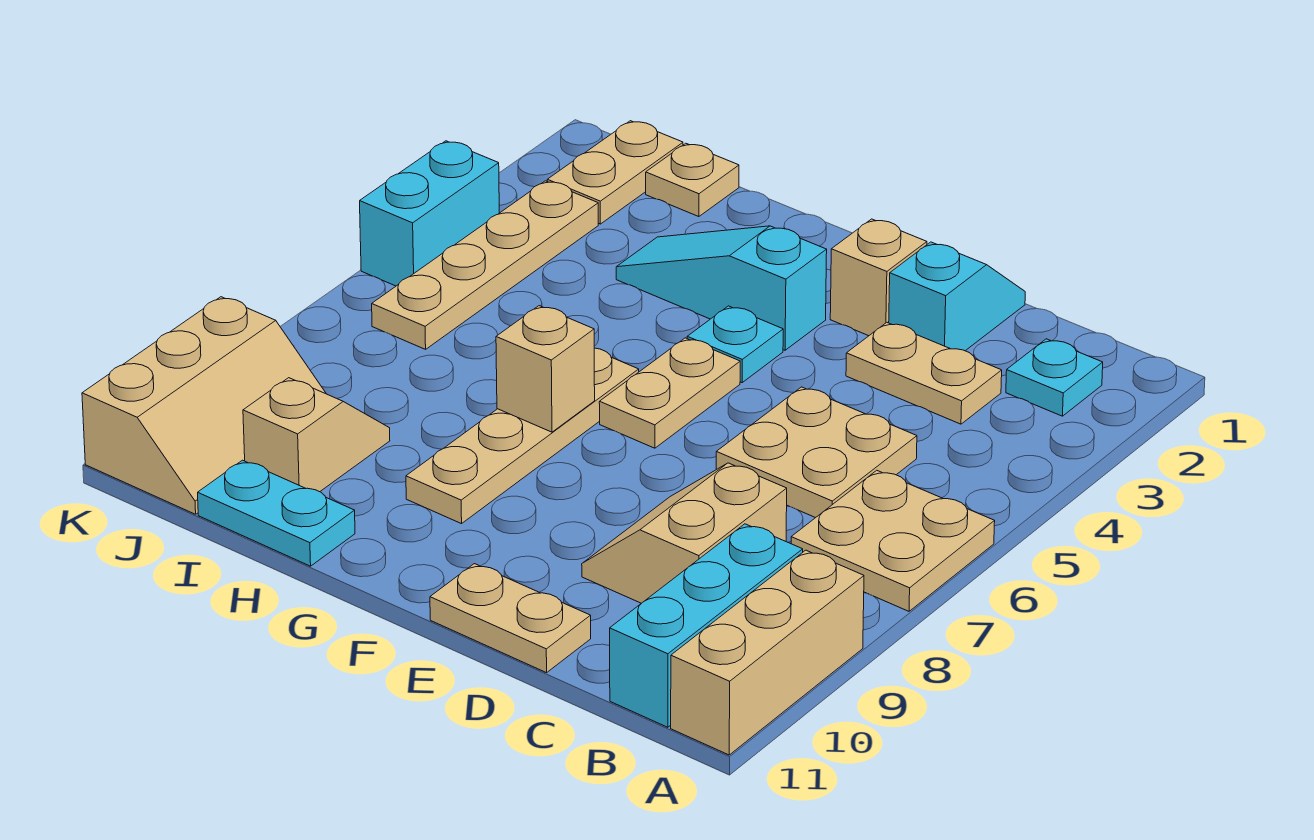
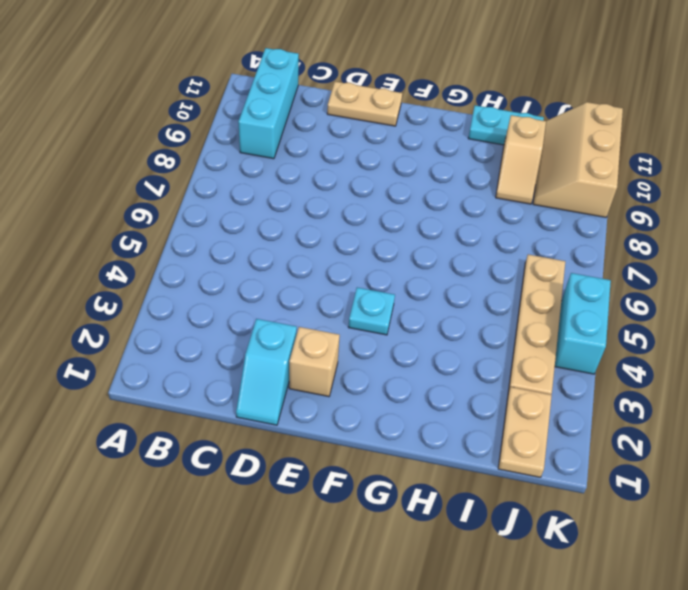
none -> tan 2x2 plate [791,470,995,611]
none -> tan 1x3 brick [671,550,864,755]
none -> cyan 1x1 plate [1006,339,1103,416]

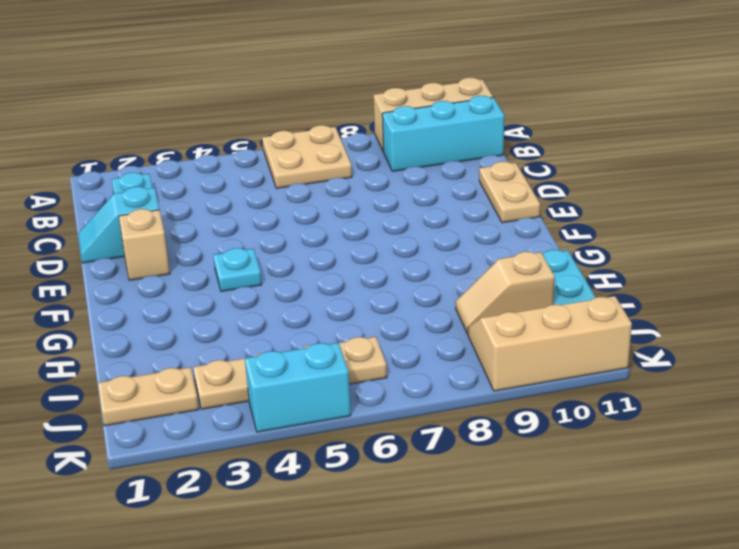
none -> tan 1x2 plate [846,323,1002,424]
none -> tan 2x2 plate [716,387,917,518]
none -> tan 2x2 slope [582,463,787,603]

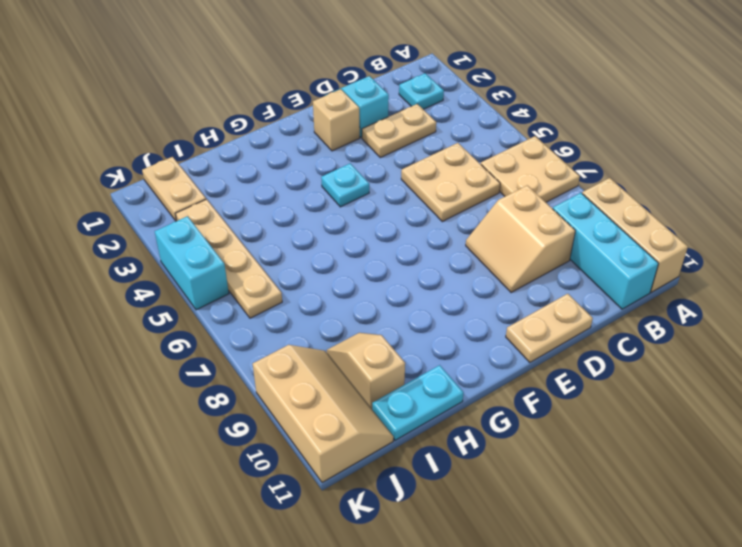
none -> cyan 1x3 slope [616,226,827,350]
none -> tan 1x2 plate [599,338,740,448]
none -> tan 1x4 plate [406,348,639,524]

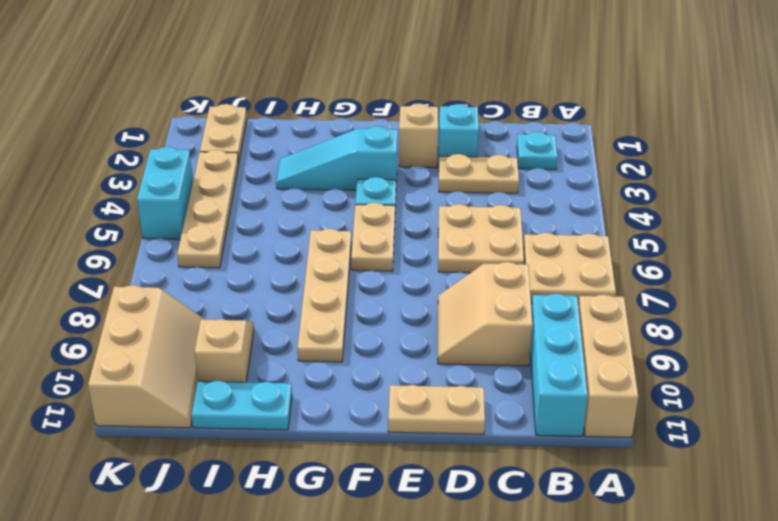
none -> tan 1x1 plate [646,143,739,217]
none -> tan 1x1 brick [496,306,595,432]

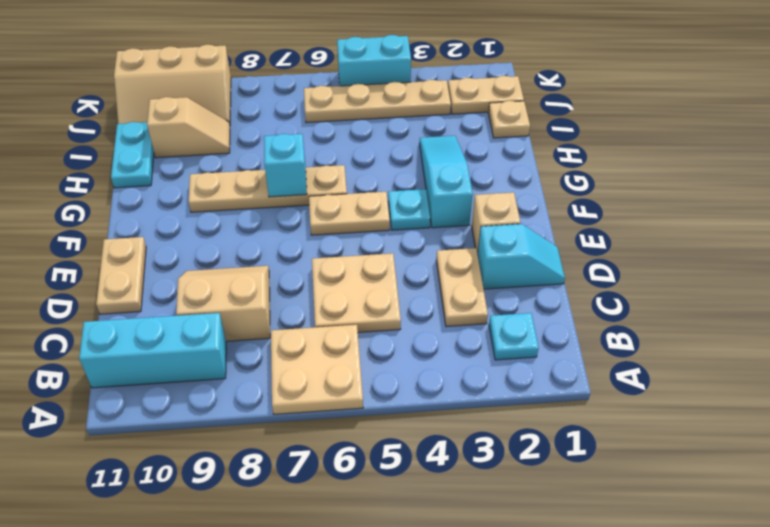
cyan 1x1 brick [264,134,307,197] -> tan 1x1 brick [496,306,595,432]
none -> tan 1x3 brick [671,550,864,755]

